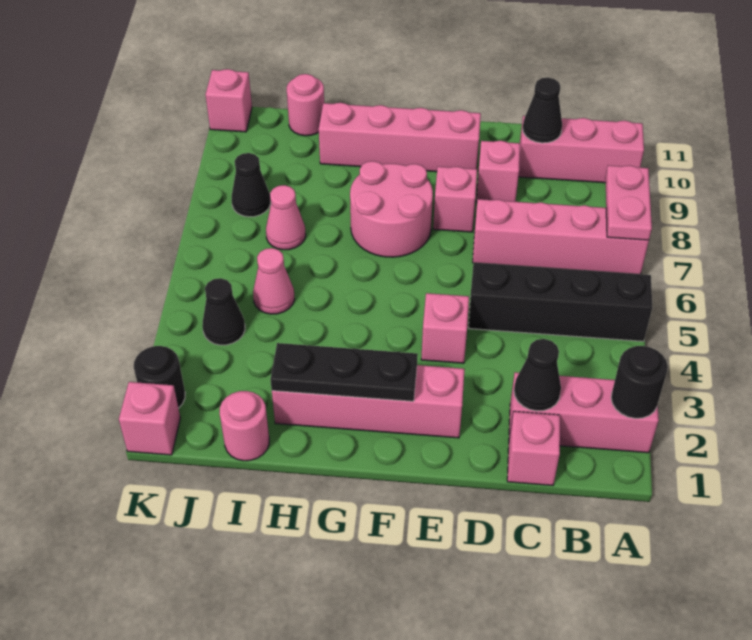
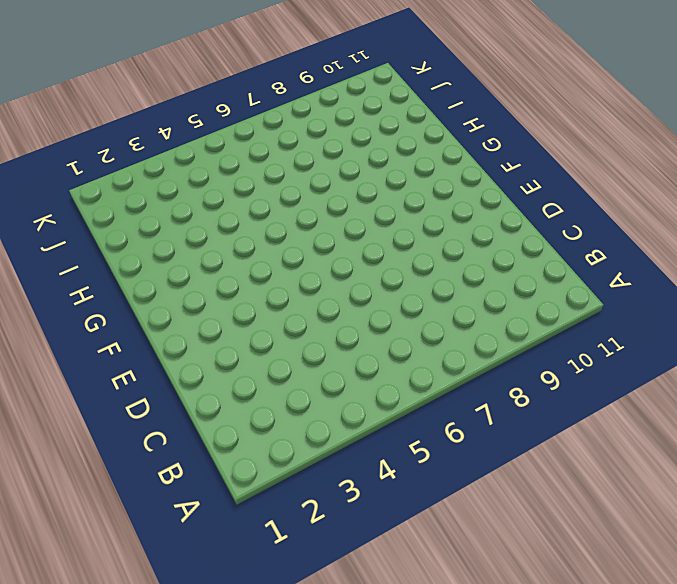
none -> pink 1x3 brick [509,372,659,453]
none -> black 1x4 brick [469,263,653,341]
none -> pink 1x4 brick [473,199,649,274]

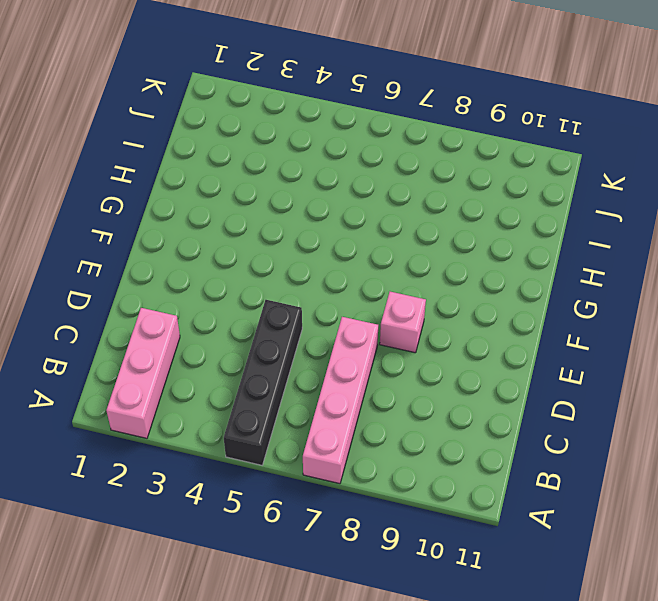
none -> pink 1x3 brick [518,116,644,183]
none -> pink 1x1 brick [507,411,560,486]
none -> pink 1x1 brick [476,141,520,202]

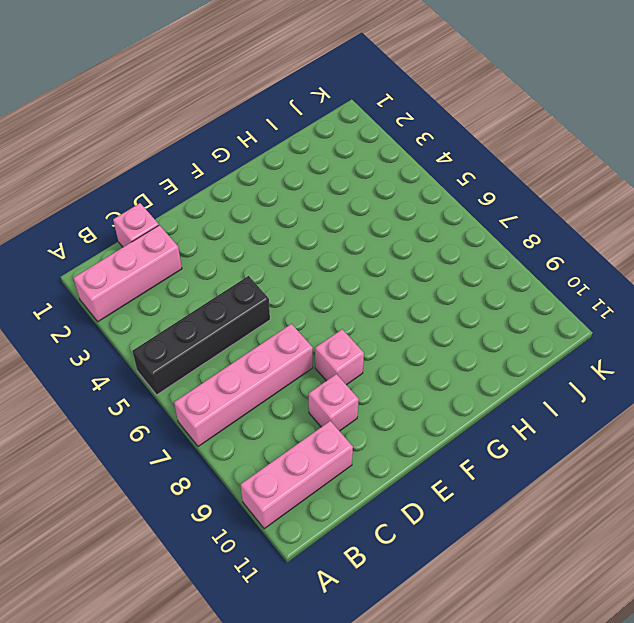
none -> pink 1x4 brick [272,365,465,438]
none -> pink 1x1 brick [421,293,469,363]
none -> pink 1x4 brick [319,103,481,172]

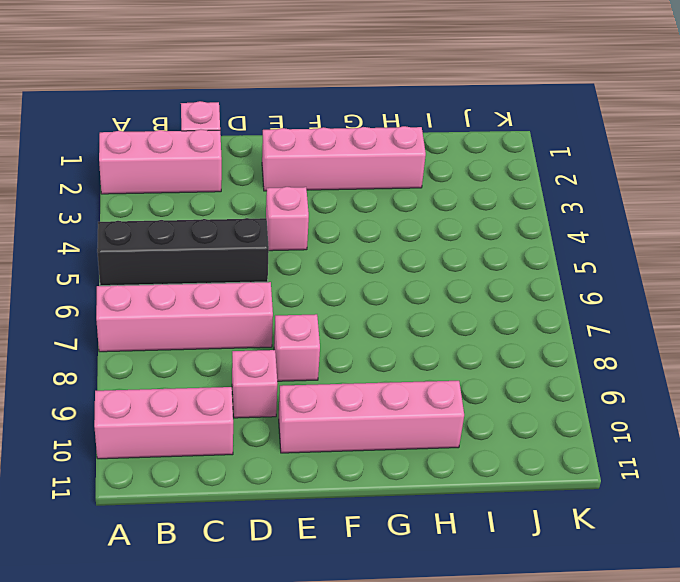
none -> pink 2x2 round brick [350,161,433,257]
none -> pink 1x1 round brick [220,391,269,461]
none -> pink 1x1 cone [253,248,295,314]

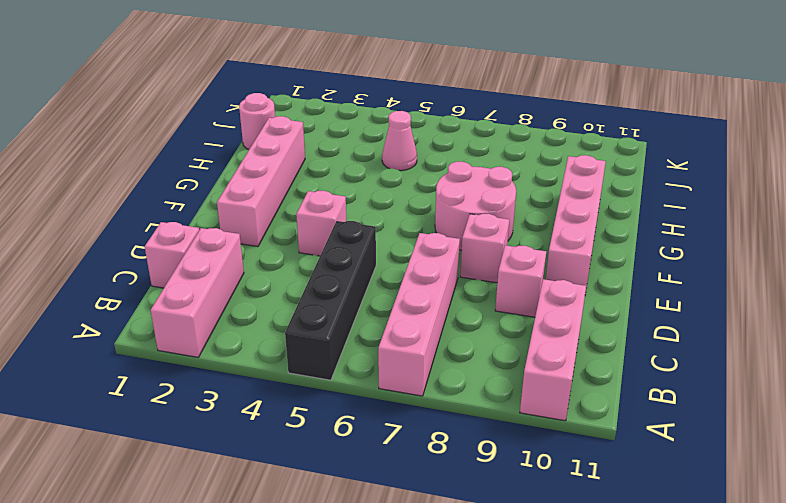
none -> pink 1x1 cone [266,185,306,250]
none -> pink 1x1 round brick [287,74,324,136]
none -> black 1x1 cone [202,278,245,345]

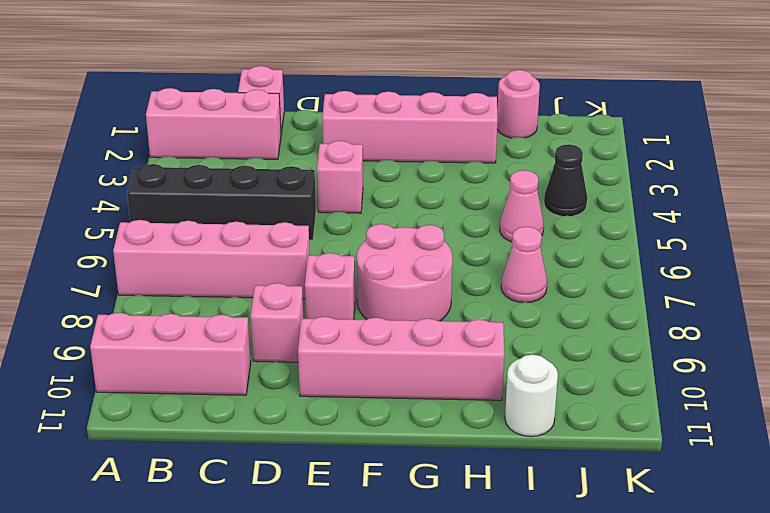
white 1x1 round brick [505,354,558,437] -> pink 1x1 round brick [287,74,324,136]
none -> black 1x1 cone [232,153,271,217]
none -> pink 1x1 brick [119,382,180,455]
none -> black 1x1 round brick [134,346,185,408]

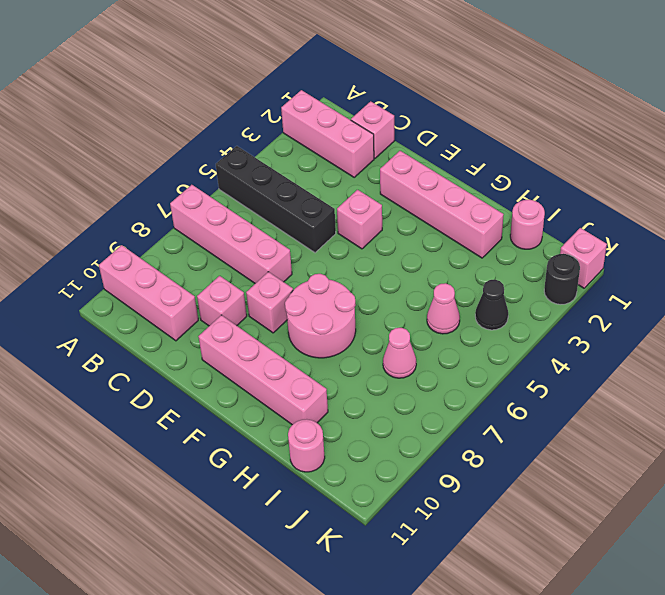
none -> black 1x1 cone [232,153,271,217]
none -> pink 1x1 brick [206,69,252,132]
none -> black 1x1 round brick [611,346,668,418]

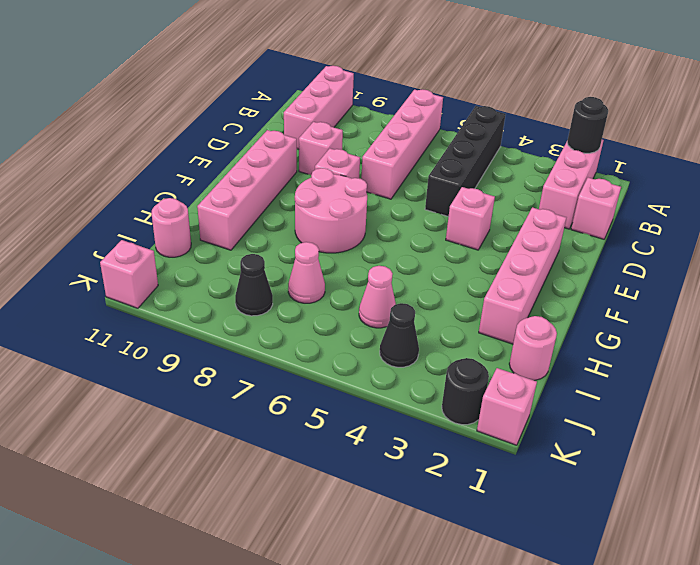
none -> pink 1x2 plate [605,165,652,240]
none -> black 1x1 cone [514,339,561,411]
none -> black 1x1 cone [523,77,562,143]

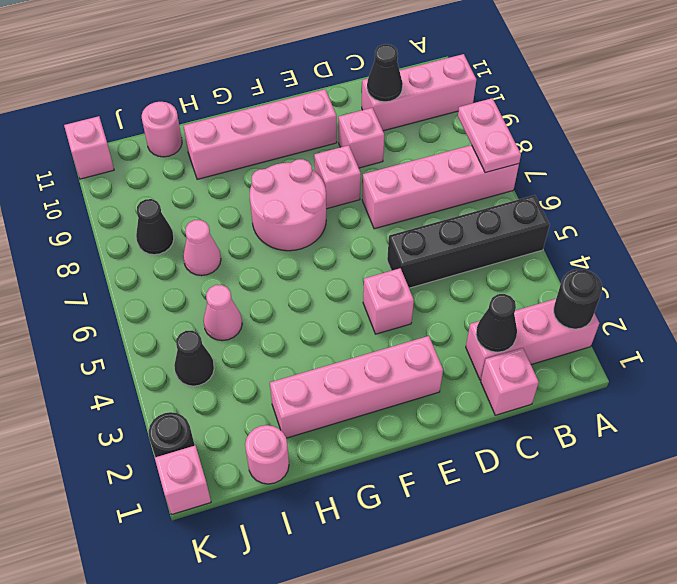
none -> black 1x3 plate [270,343,418,401]

